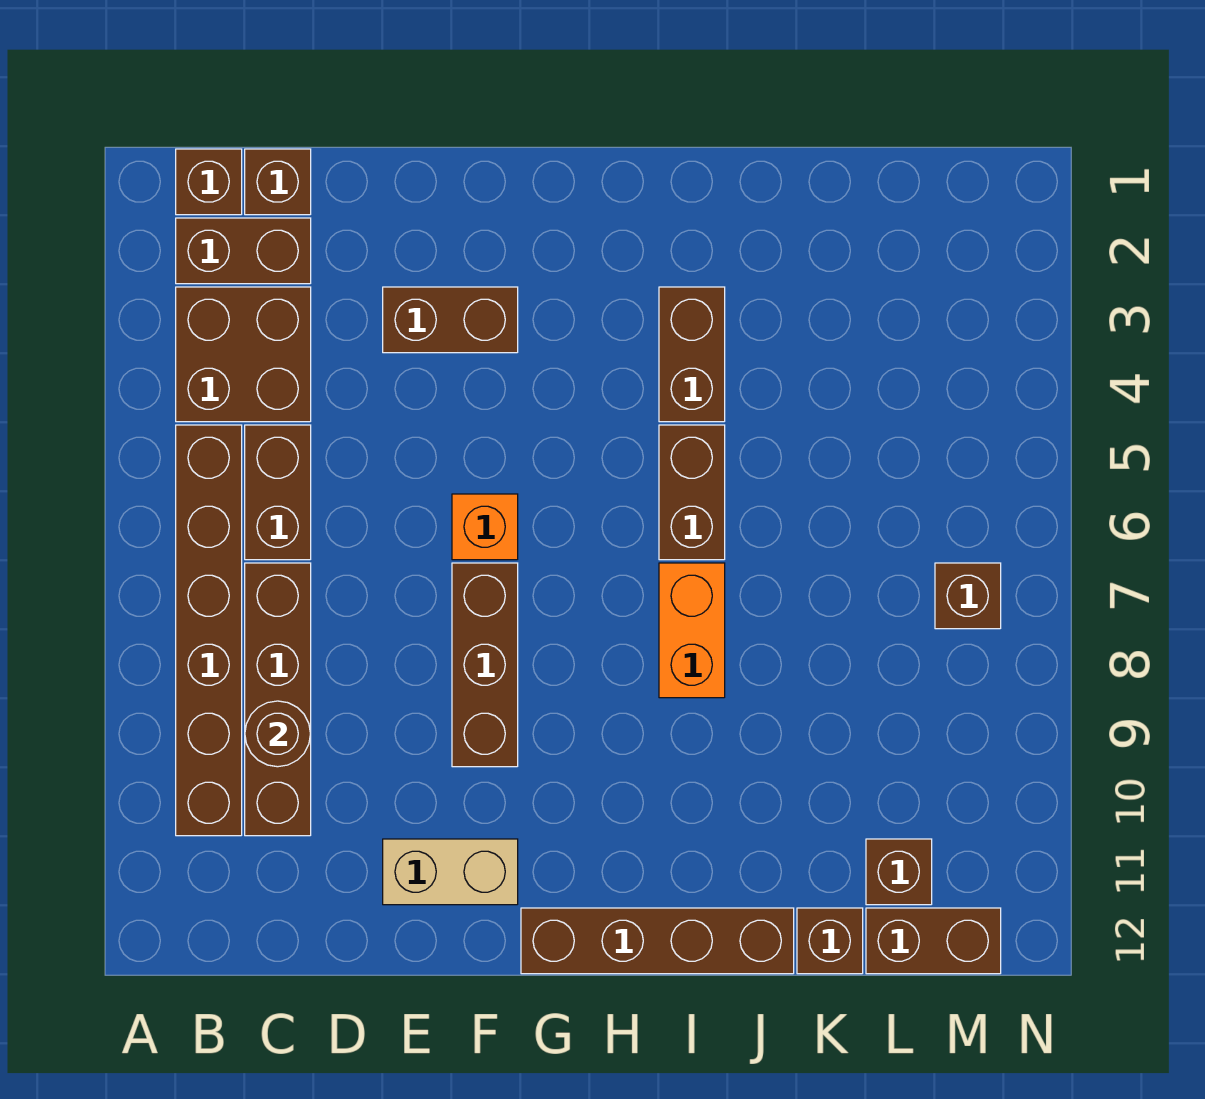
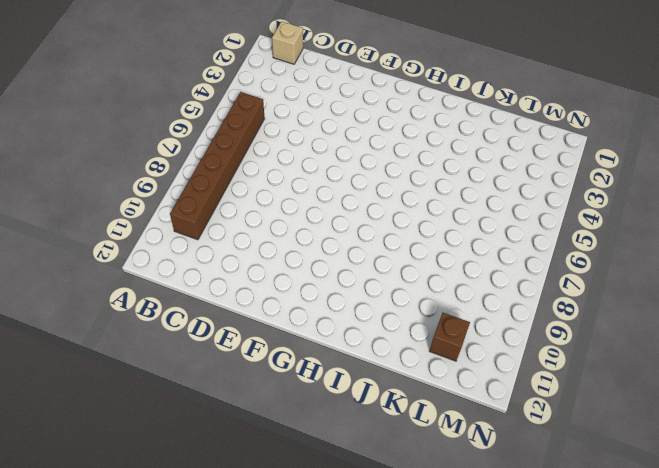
tan 1x1 brick [272,21,303,64] -> brown 1x1 brick [176,149,242,215]
none -> brown 1x2 brick [176,218,311,284]
none -> brown 2x2 brick [176,287,311,422]
none -> brown 1x1 brick [245,149,311,215]

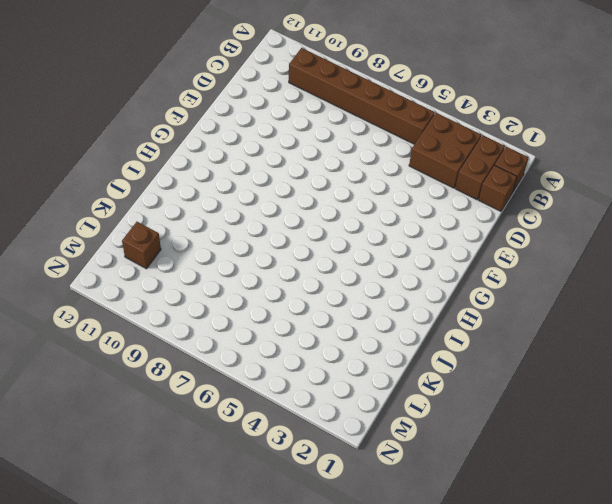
none -> brown 1x2 brick [245,425,311,560]
none -> brown 1x4 brick [245,563,311,836]
none -> brown 1x2 brick [383,287,518,353]

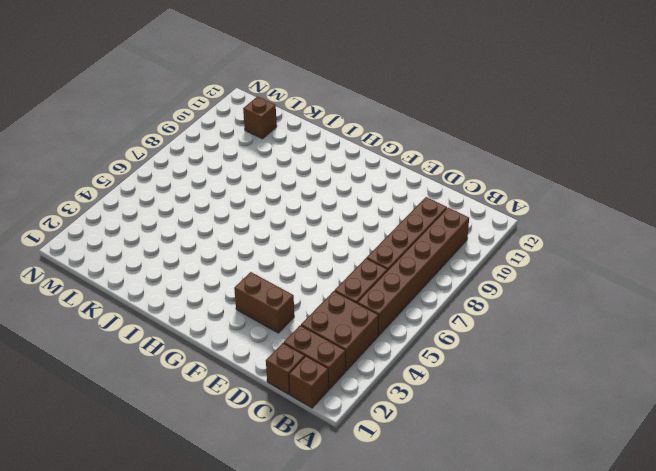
none -> tan 1x2 brick [383,839,518,905]
none -> orange 1x1 brick [452,494,518,560]
none -> brown 1x3 brick [452,563,518,767]

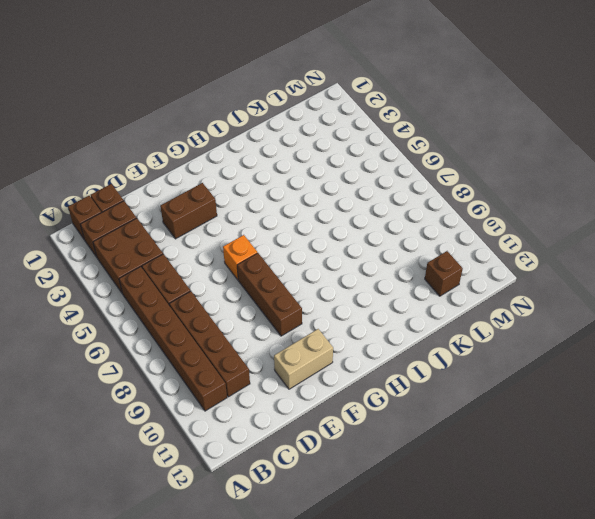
none -> brown 1x4 brick [521,908,794,974]
none -> brown 1x2 brick [659,287,725,422]
none -> brown 1x2 brick [659,425,725,560]

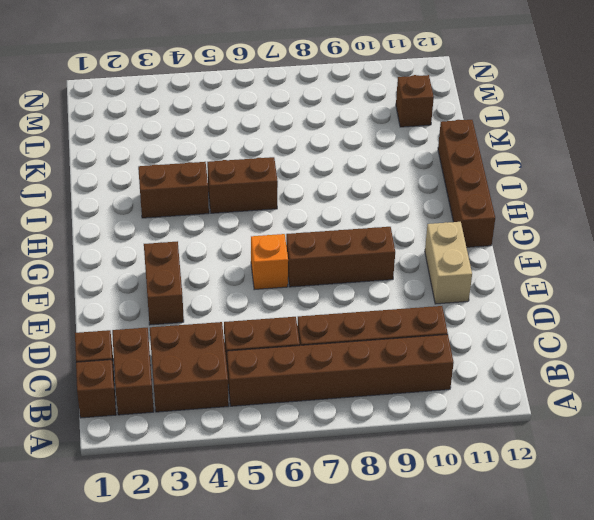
none -> orange 1x2 brick [659,563,725,698]
none -> brown 1x1 brick [797,908,863,974]
none -> brown 1x2 brick [866,908,1001,974]

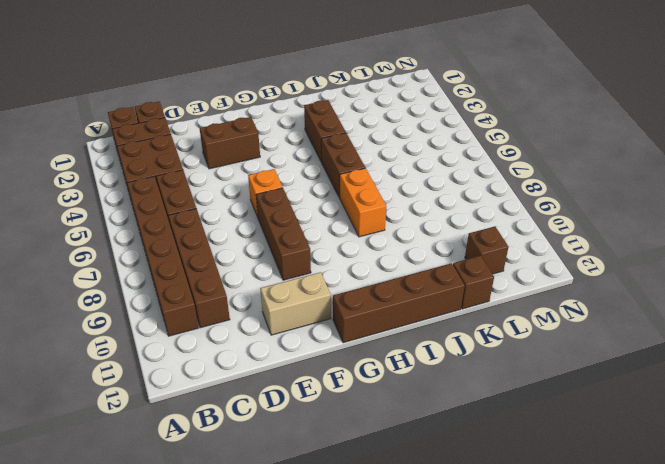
none -> brown 1x2 brick [866,908,1001,974]
none -> brown 1x1 brick [935,563,1001,629]
none -> brown 1x1 round brick [245,701,311,767]

